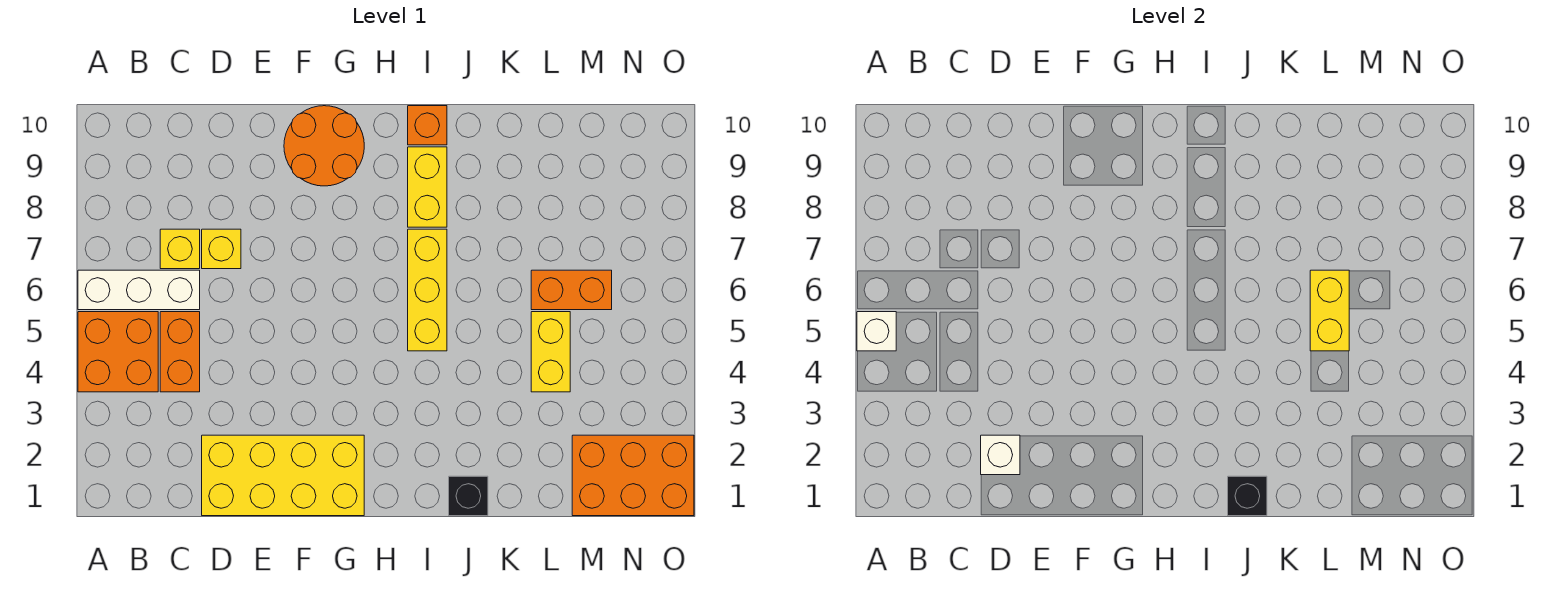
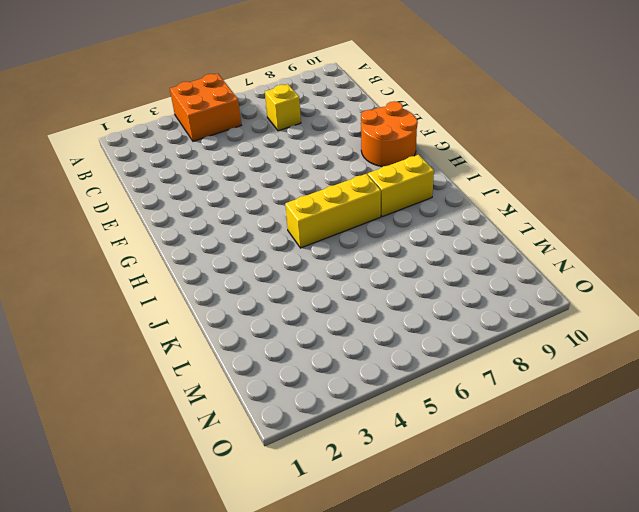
none -> white 1x3 brick [78,270,200,310]
none -> orange 1x2 brick [160,312,200,392]
none -> yellow 2x4 brick [202,435,364,516]

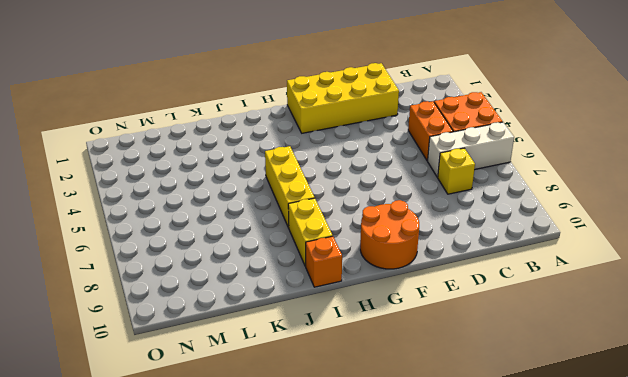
none -> yellow 1x1 brick [202,229,241,269]
none -> black 1x1 brick [449,476,488,516]
none -> yellow 1x2 brick [531,312,570,392]

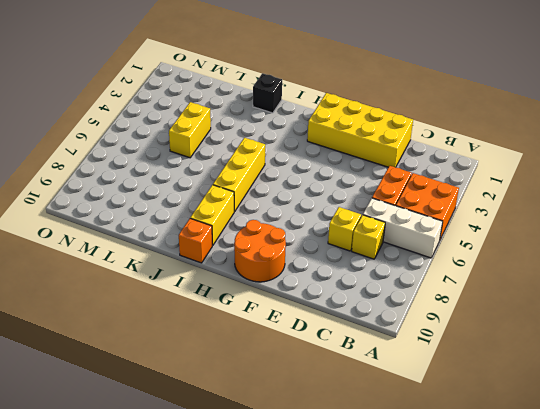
none -> orange 1x2 brick [531,270,612,310]
none -> orange 2x3 brick [572,435,694,516]
none -> white 1x1 brick [857,312,896,351]

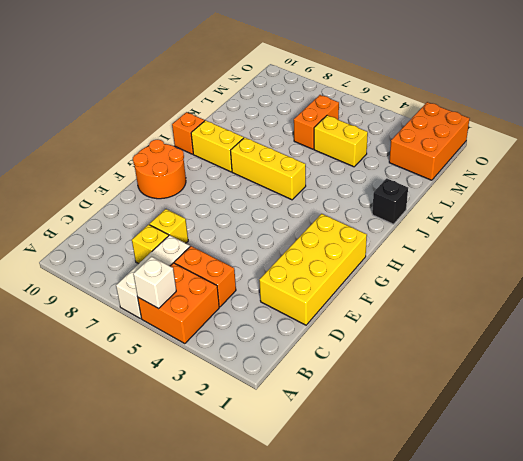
none -> white 1x1 brick [981,435,1020,475]
none -> black 1x1 brick [1228,476,1267,516]
none -> yellow 1x2 brick [1310,270,1349,351]

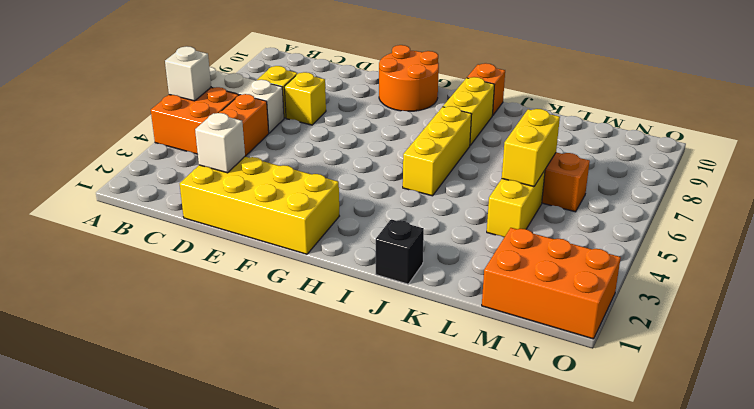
none -> black 1x1 brick [1228,476,1267,516]

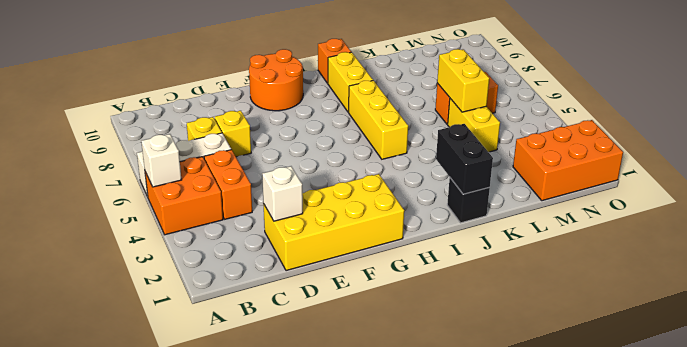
black 1x2 brick [436,124,493,194] -> black 1x1 brick [1228,476,1267,516]

